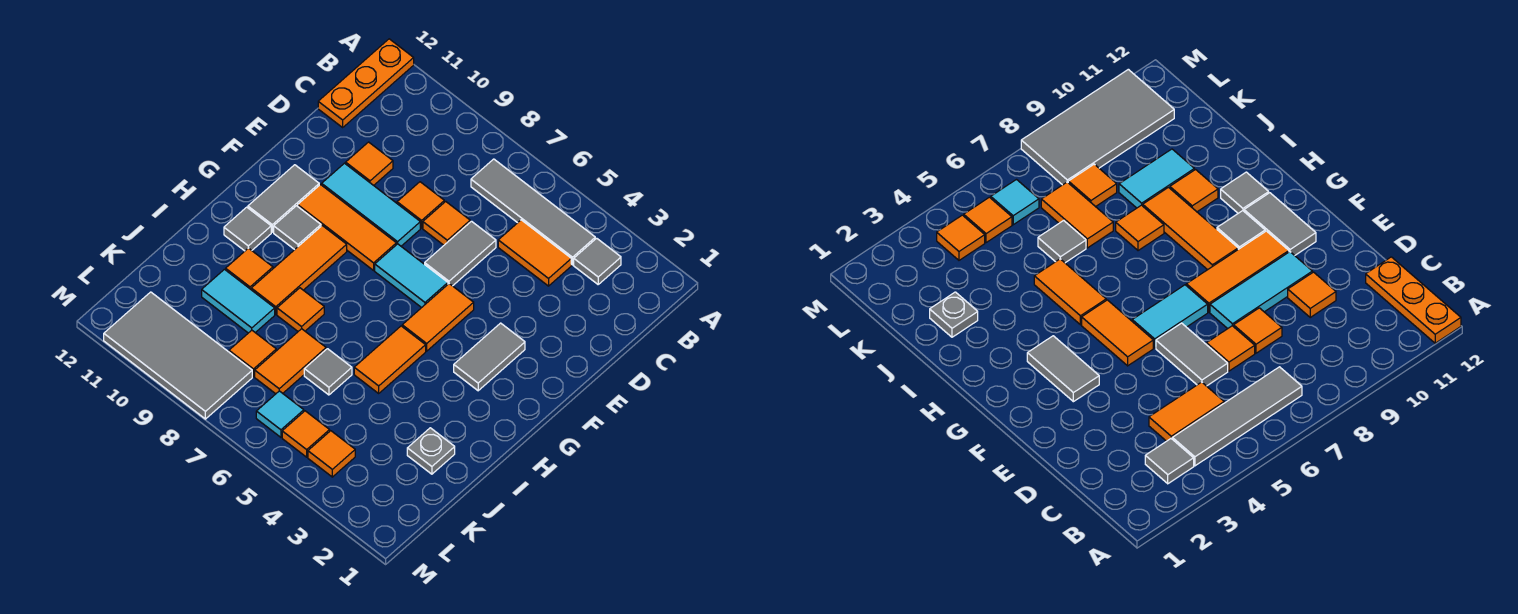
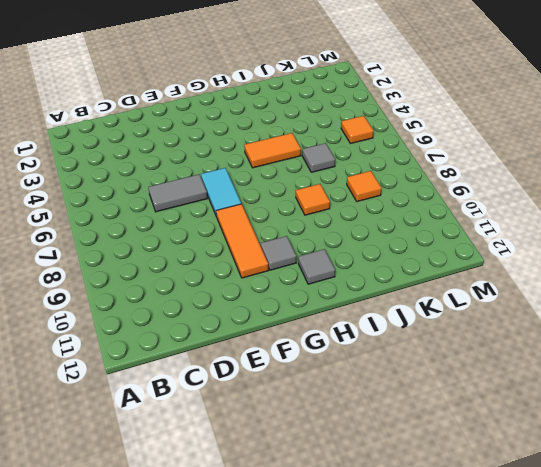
none -> orange 1x3 plate [318,39,414,127]
none -> grey 1x1 tile [574,238,621,284]
none -> grey 1x4 tile [471,159,595,265]

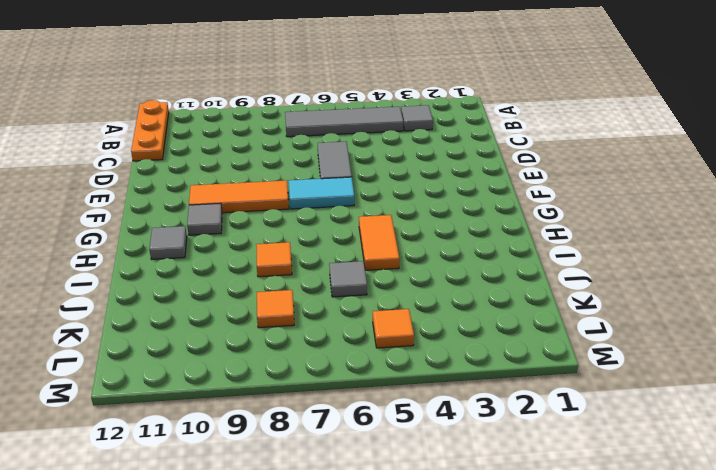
none -> orange 1x2 tile [498,220,571,286]
none -> orange 1x1 tile [423,202,470,245]
none -> orange 1x1 tile [397,182,444,228]

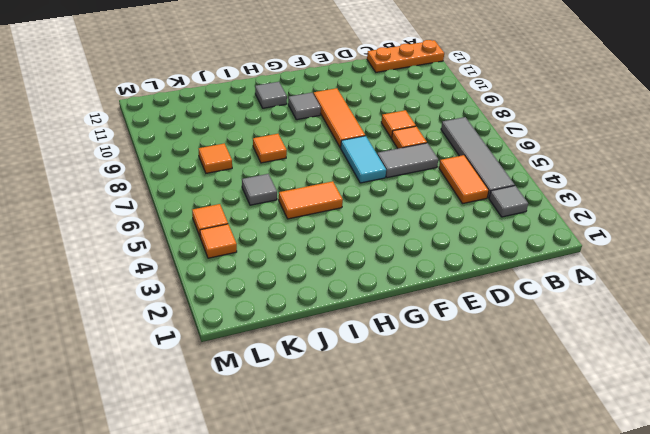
none -> orange 1x1 tile [346,142,393,185]
none -> cyan 1x3 tile [322,163,420,246]
none -> grey 1x2 tile [454,323,525,391]

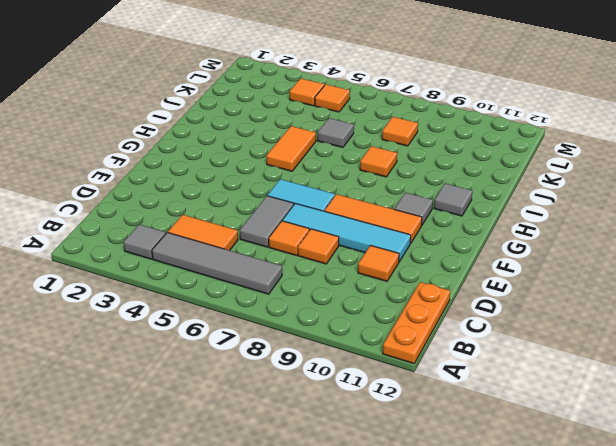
cyan 1x4 tile [282,203,411,262] -> cyan 1x3 tile [322,163,420,246]
none -> grey 1x2 tile [454,323,525,391]
none -> orange 1x2 tile [402,284,474,351]
none -> grey 1x2 tile [248,165,319,232]

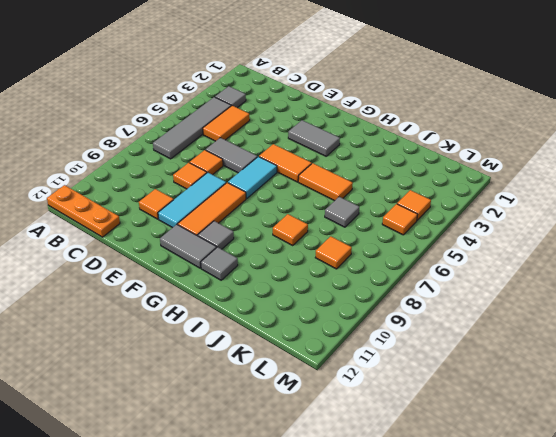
none -> orange 1x3 tile [251,226,347,314]
none -> orange 1x1 tile [226,248,273,289]
none -> grey 1x1 plate [407,428,455,474]

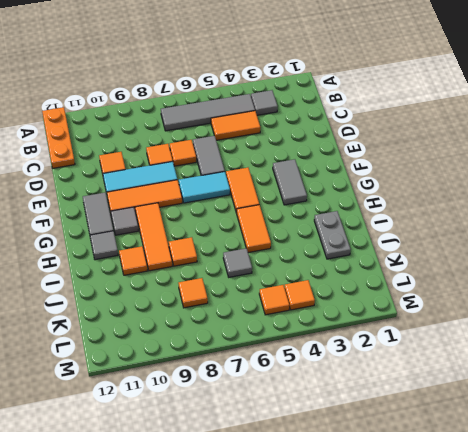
grey 1x2 plate [314,211,351,259] -> grey 1x1 plate [407,428,455,474]
none -> orange 1x2 tile [255,329,326,394]
none -> cyan 1x2 tile [202,269,275,333]
none -> cyan 1x1 tile [256,391,304,437]

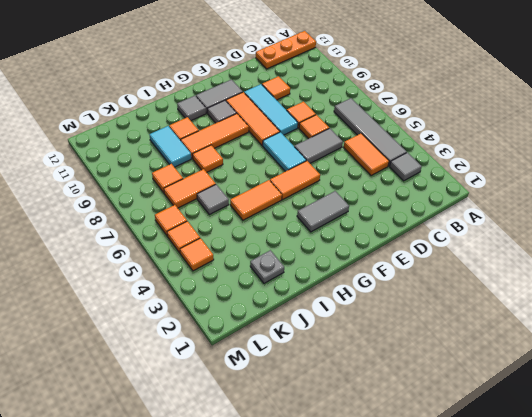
orange 1x1 tile [155,205,187,236] -> cyan 1x1 tile [256,391,304,437]
none -> grey 2x4 tile [104,292,252,419]

